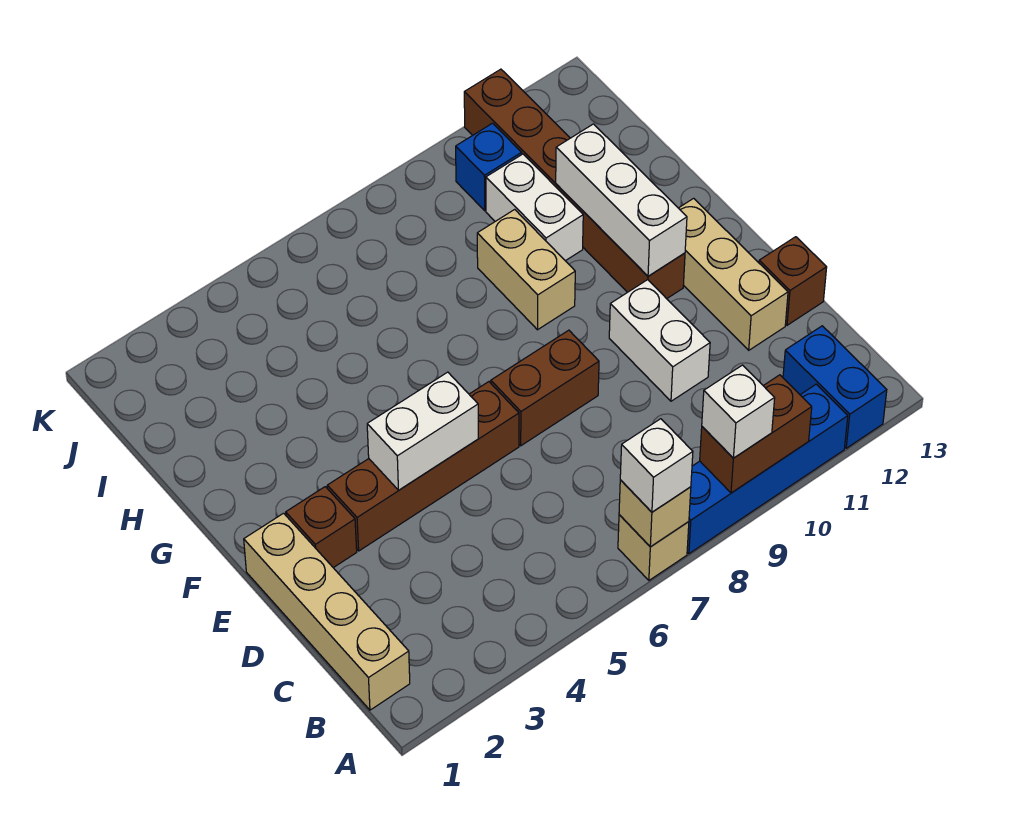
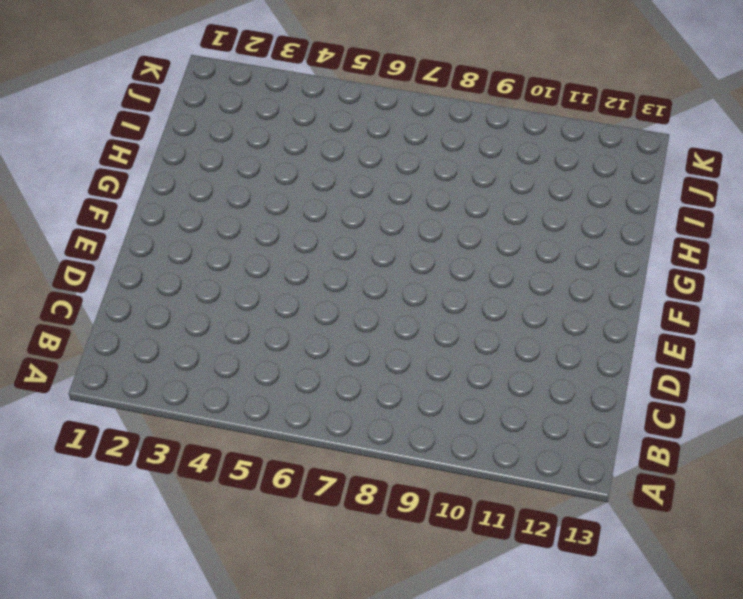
none -> tan 1x1 brick [618,515,689,580]
none -> blue 1x4 brick [687,384,848,554]
none -> blue 1x2 brick [783,326,887,448]

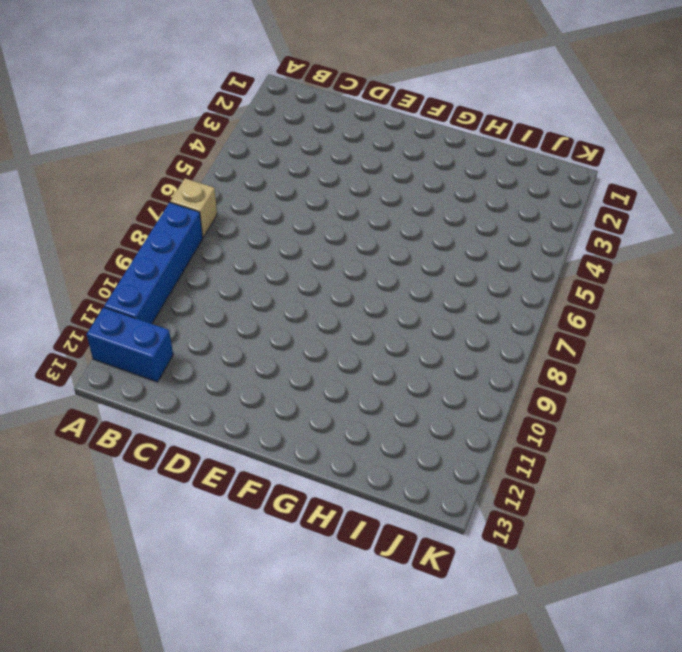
none -> tan 1x4 brick [244,513,410,710]
none -> white 1x2 brick [609,280,710,401]
none -> tan 1x3 brick [679,198,788,350]

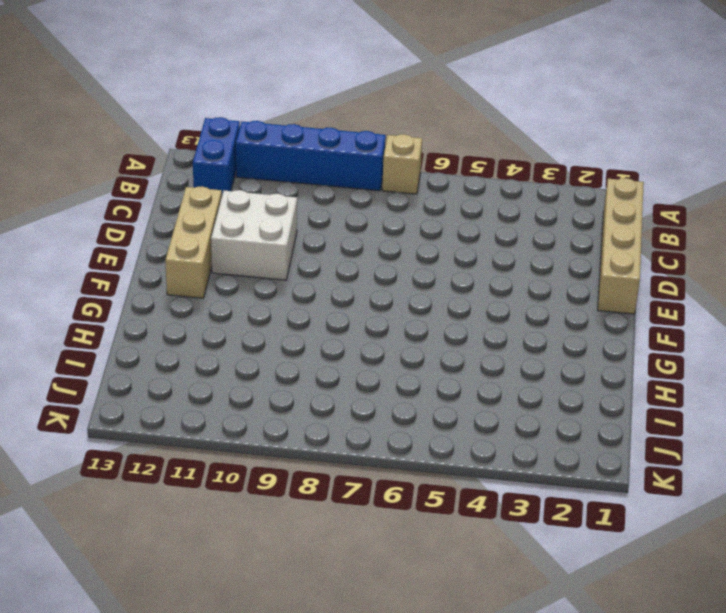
white 2x2 brick [211,190,297,280] -> white 1x2 brick [609,280,710,401]
none -> brown 1x1 brick [759,237,827,325]
none -> brown 1x1 brick [286,487,357,568]
none -> brown 1x4 brick [327,382,519,551]

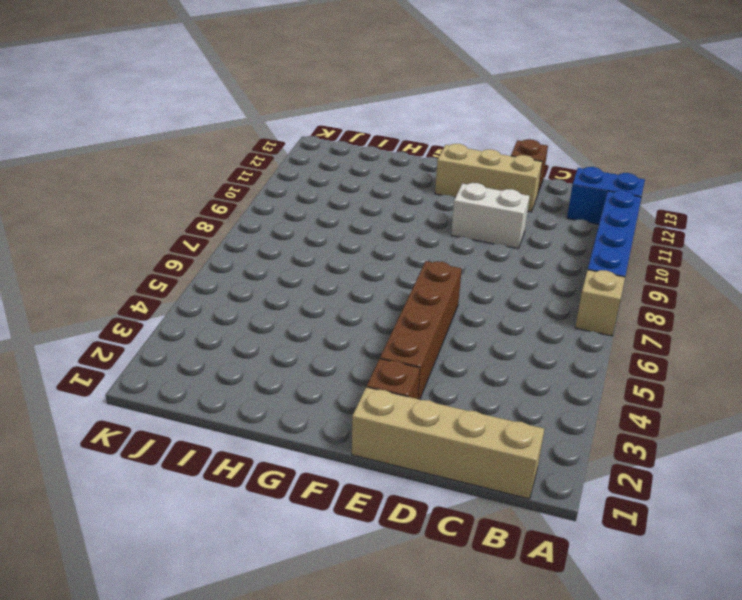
none -> brown 1x2 brick [491,330,599,446]
none -> brown 1x6 brick [464,69,685,299]
none -> tan 1x2 brick [477,209,575,330]

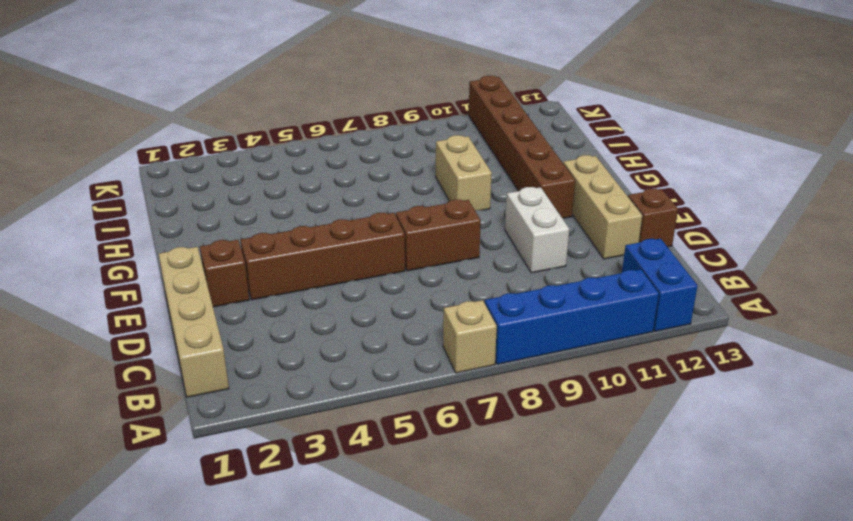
none -> white 1x2 brick [486,154,583,261]
none -> blue 1x1 brick [456,123,522,211]
none -> tan 1x1 brick [619,480,691,547]

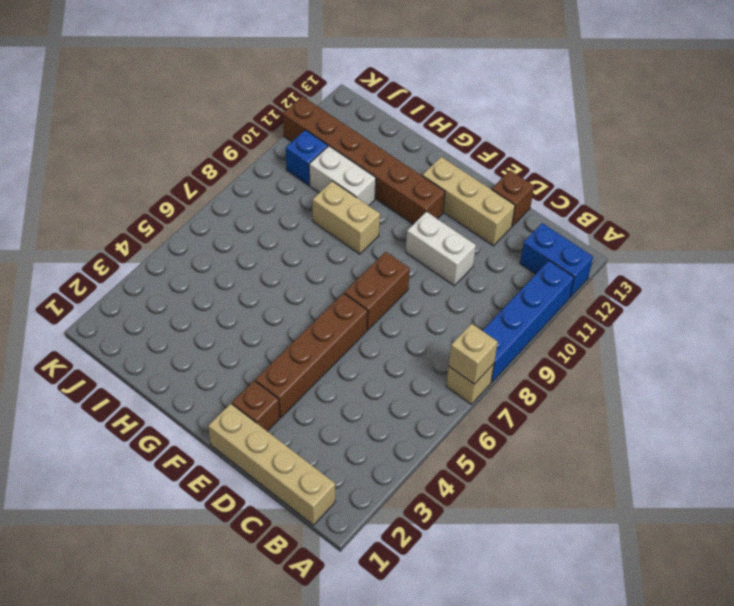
none -> brown 1x2 brick [700,375,812,493]
none -> white 1x2 brick [367,372,478,490]
none -> white 1x3 brick [556,124,687,276]

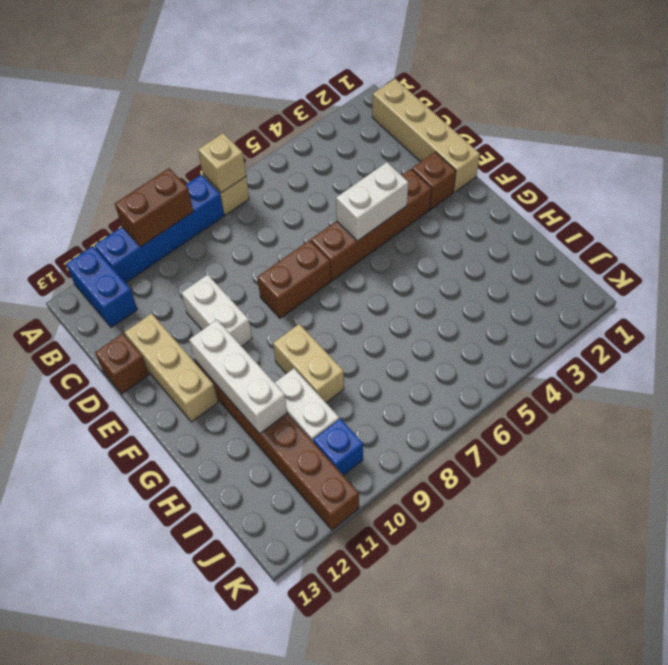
none -> white 1x1 brick [620,419,693,512]
none -> white 1x1 brick [702,365,775,458]

